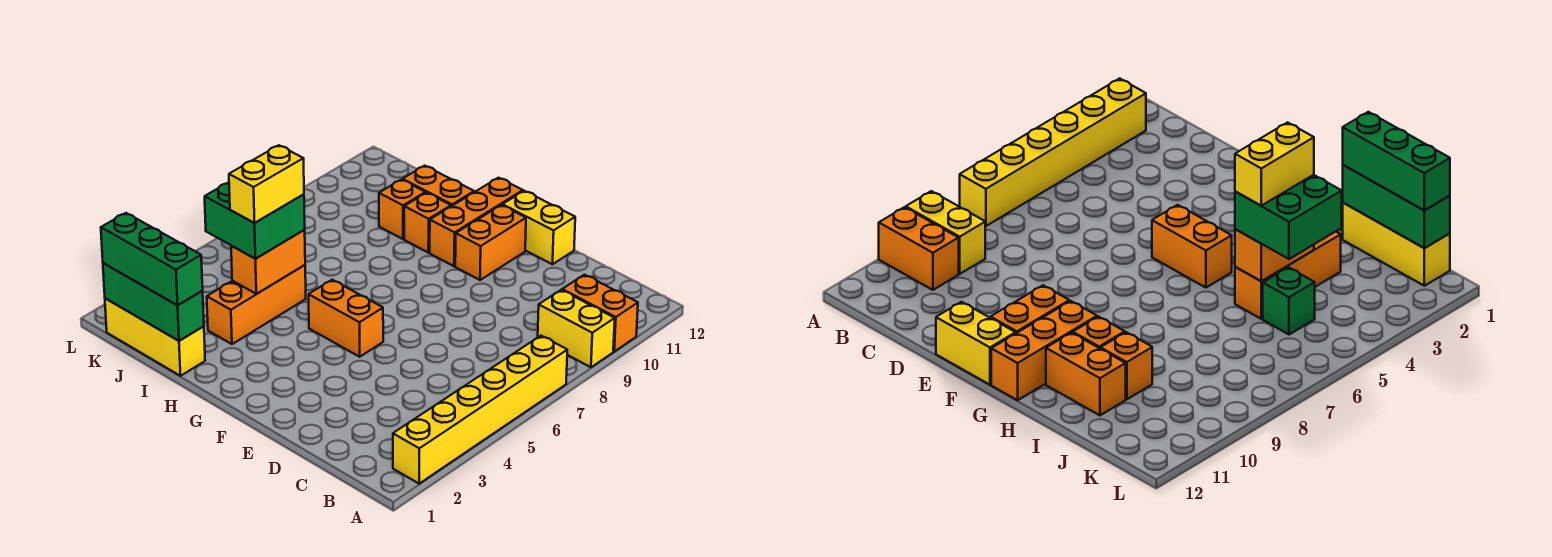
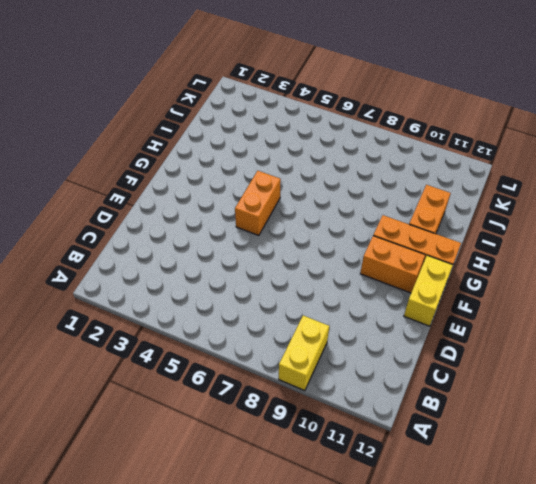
none -> yellow 1x6 brick [393,336,567,484]
none -> orange 1x2 brick [562,275,638,351]
none -> orange 1x1 brick [404,193,451,253]

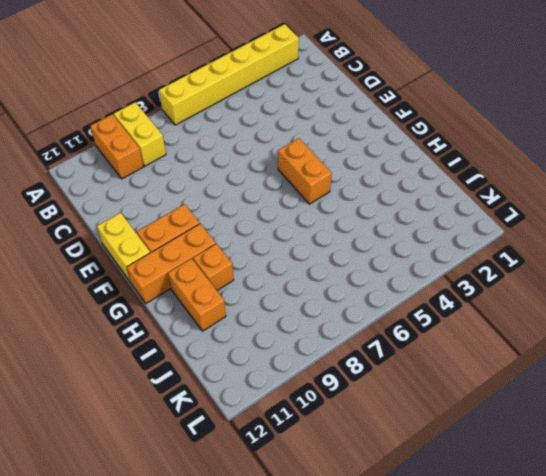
none -> yellow 1x3 brick [105,298,205,376]
none -> orange 1x3 brick [207,265,306,344]
none -> orange 1x1 brick [379,180,425,239]

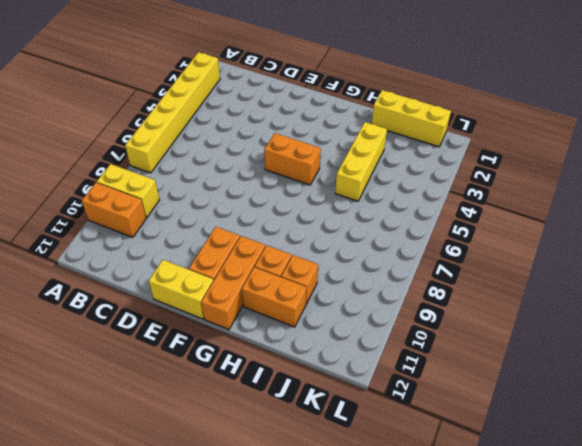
yellow 1x3 brick [335,122,387,201] -> orange 1x3 brick [207,265,306,344]
none -> green 1x1 brick [1263,267,1315,335]
none -> green 1x3 brick [103,263,204,341]
none -> orange 1x2 brick [231,230,305,294]

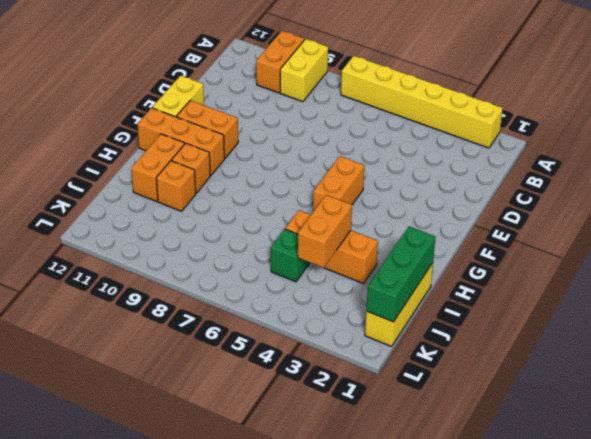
orange 1x2 brick [298,195,352,268] -> orange 1x2 brick turned to [231,230,305,294]
none -> green 1x3 brick [101,213,203,305]
none -> green 2x2 brick [205,182,305,259]
none -> yellow 1x2 brick [229,145,304,223]

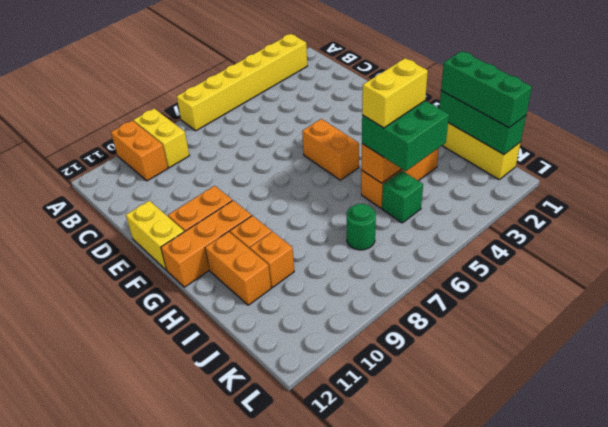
green 1x1 round brick [347,204,376,250] -> none

